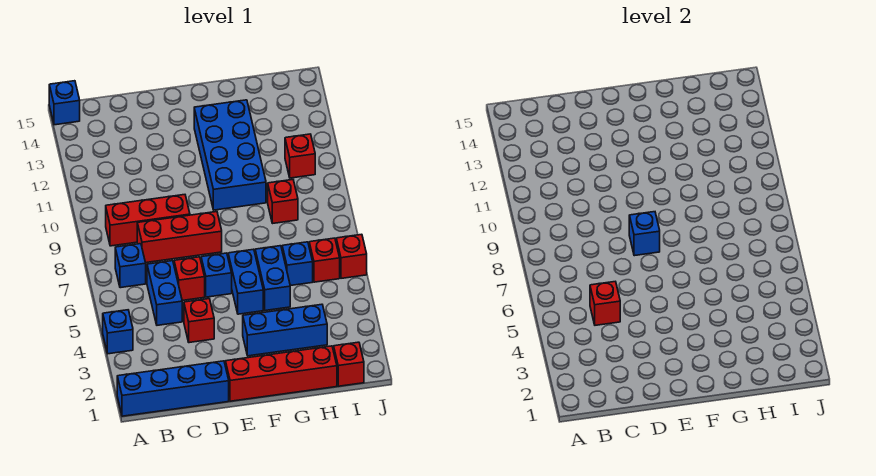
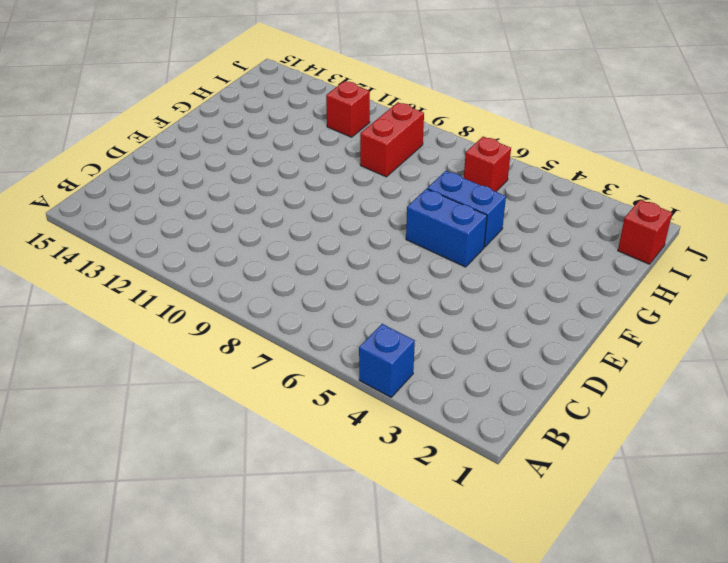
red 1x2 brick [360,102,424,177] -> red 1x1 brick [268,180,298,223]
none -> blue 1x4 brick [117,361,229,416]
none -> blue 1x1 brick [49,81,80,125]
none -> blue 1x1 brick [115,244,146,288]

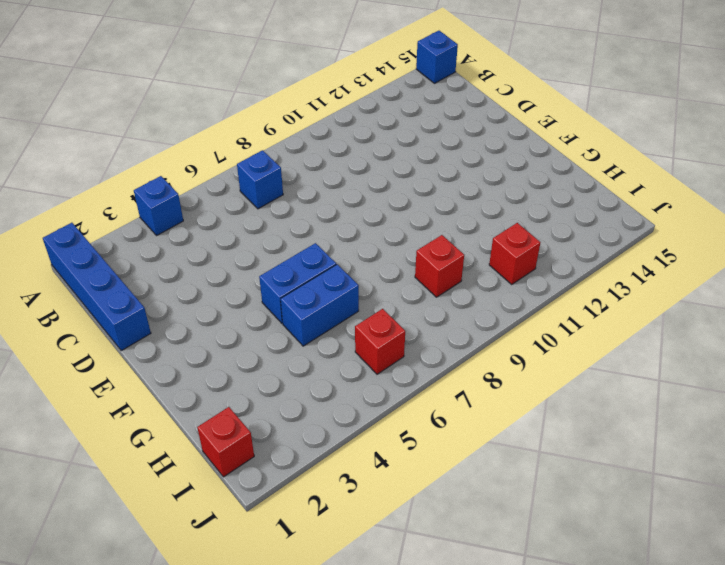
none -> red 1x3 brick [106,195,190,246]
none -> blue 1x2 brick [147,261,182,325]
none -> red 1x3 brick [137,212,222,263]

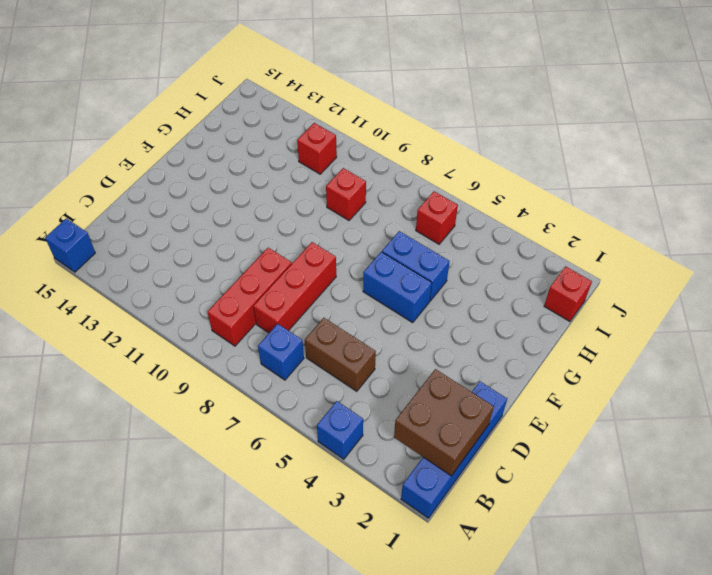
brown 2x2 brick [394,369,494,476] -> none
brown 1x2 brick [305,318,376,391] -> blue 1x2 brick [147,261,182,325]
none -> red 1x1 brick [184,299,214,343]
none -> red 1x1 brick [174,257,205,301]
none -> red 1x4 brick [225,346,337,401]

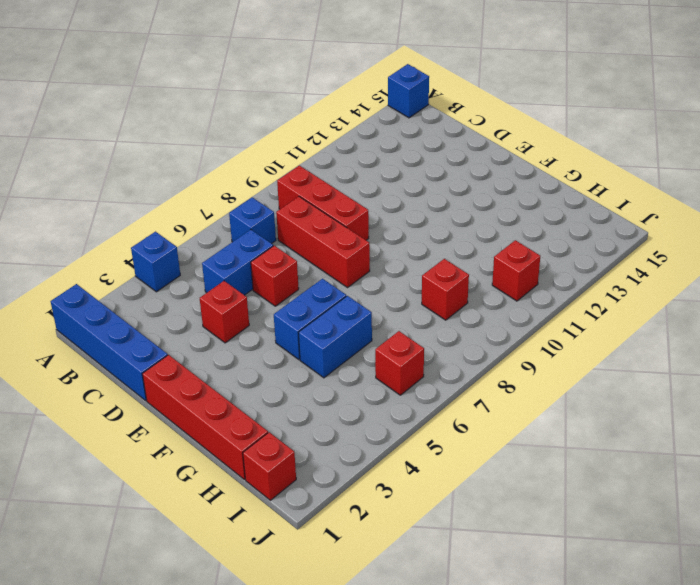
none -> blue 1x1 brick [201,253,232,297]
none -> blue 1x3 brick [243,304,327,356]
none -> blue 2x4 brick [194,100,266,210]

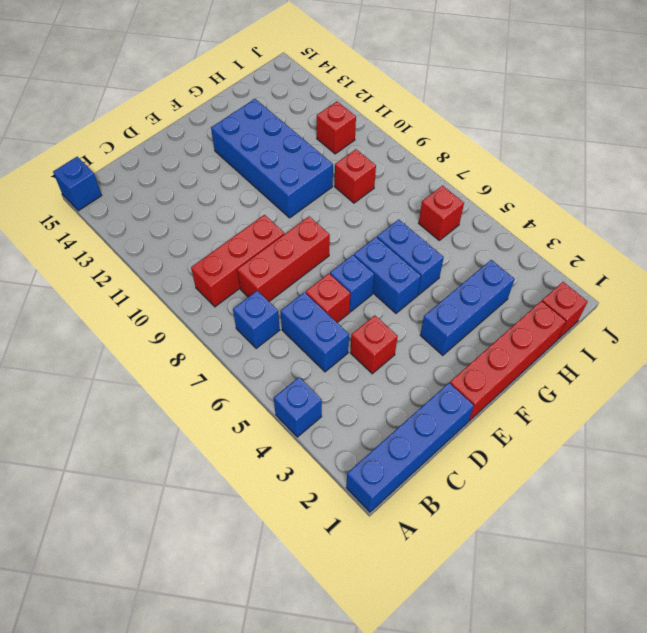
none -> blue 1x1 brick [282,242,313,286]
none -> red 1x1 brick [336,234,367,278]
none -> red 1x1 brick [590,282,620,325]

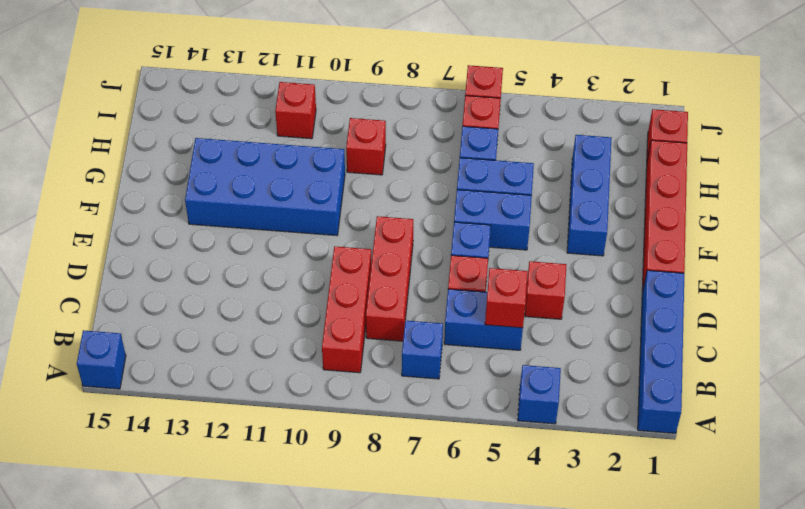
none -> blue 1x1 brick [629,212,660,256]

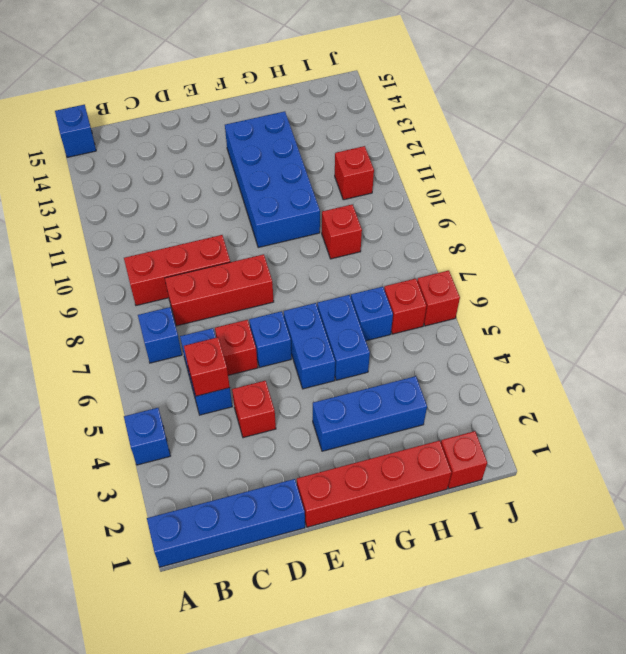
none -> blue 1x1 brick [629,212,660,256]

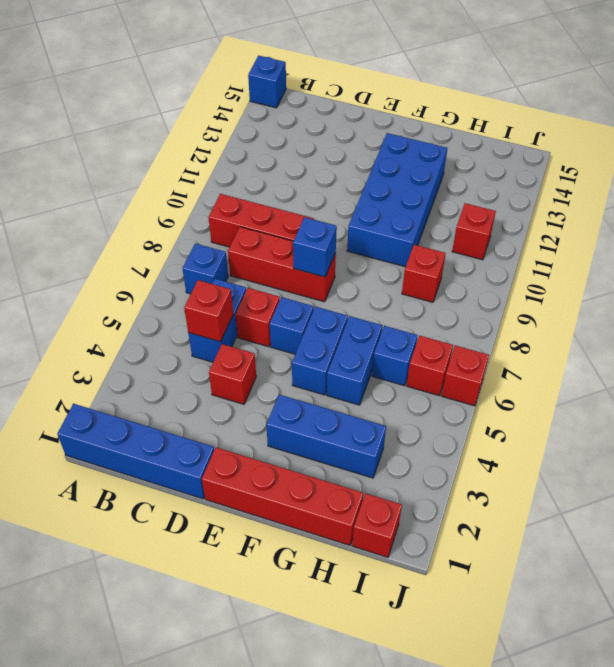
none -> blue 1x1 brick [103,310,133,354]

